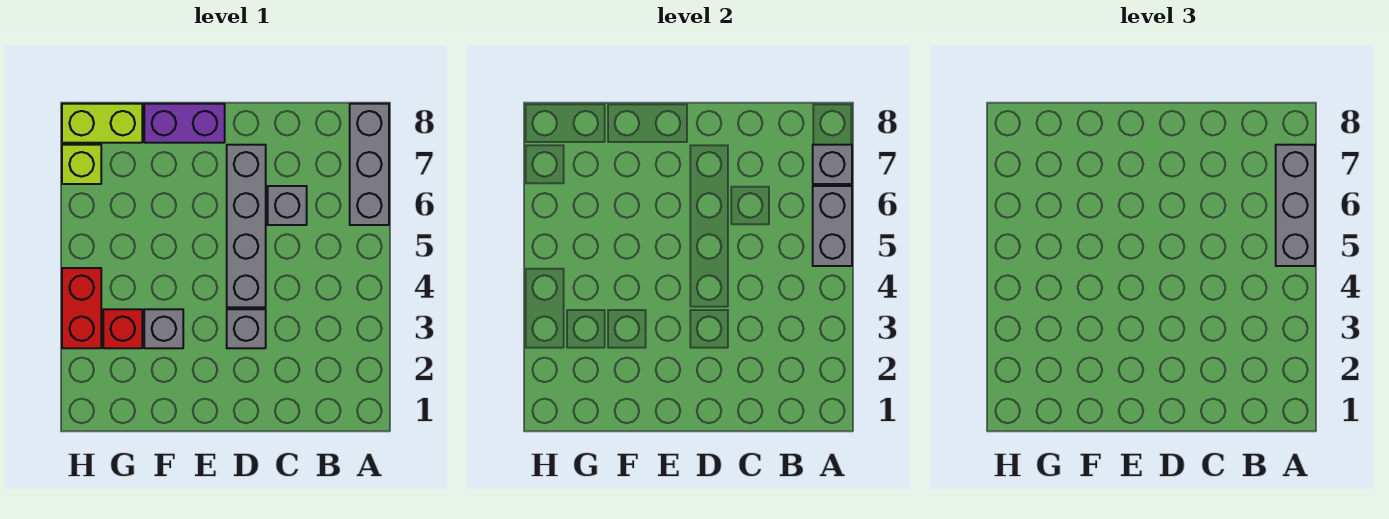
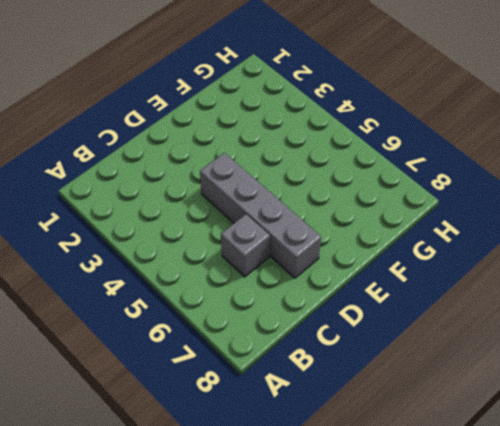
none -> grey 1x3 brick [350,104,389,225]
none -> grey 1x1 brick [227,309,266,348]
none -> purple 1x2 brick [144,104,225,143]

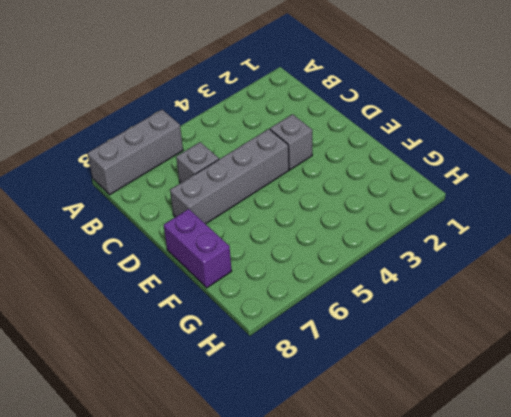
none -> grey 1x1 brick [144,309,183,348]
none -> red 1x1 brick [103,309,142,348]
none -> lime 1x2 brick [62,104,142,143]

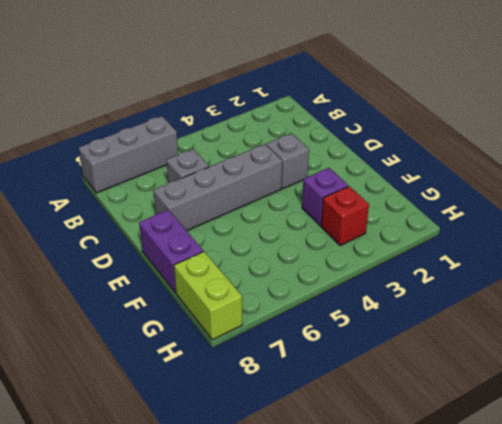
purple 1x1 brick [302,168,348,226] -> grey 1x1 brick [144,309,183,348]
none -> red 1x2 brick [62,268,101,348]
none -> lime 1x1 brick [62,145,101,184]
none -> grey 1x2 brick [813,186,852,266]

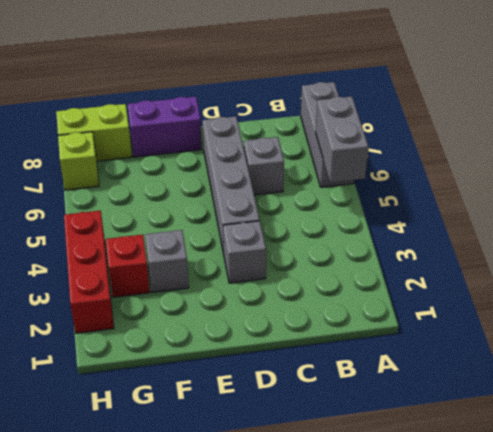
red 1x3 brick [64,211,114,333] -> red 1x2 brick [62,268,101,348]
none -> grey 1x1 brick [813,145,852,184]
none -> grey 1x3 brick [1276,145,1315,266]

